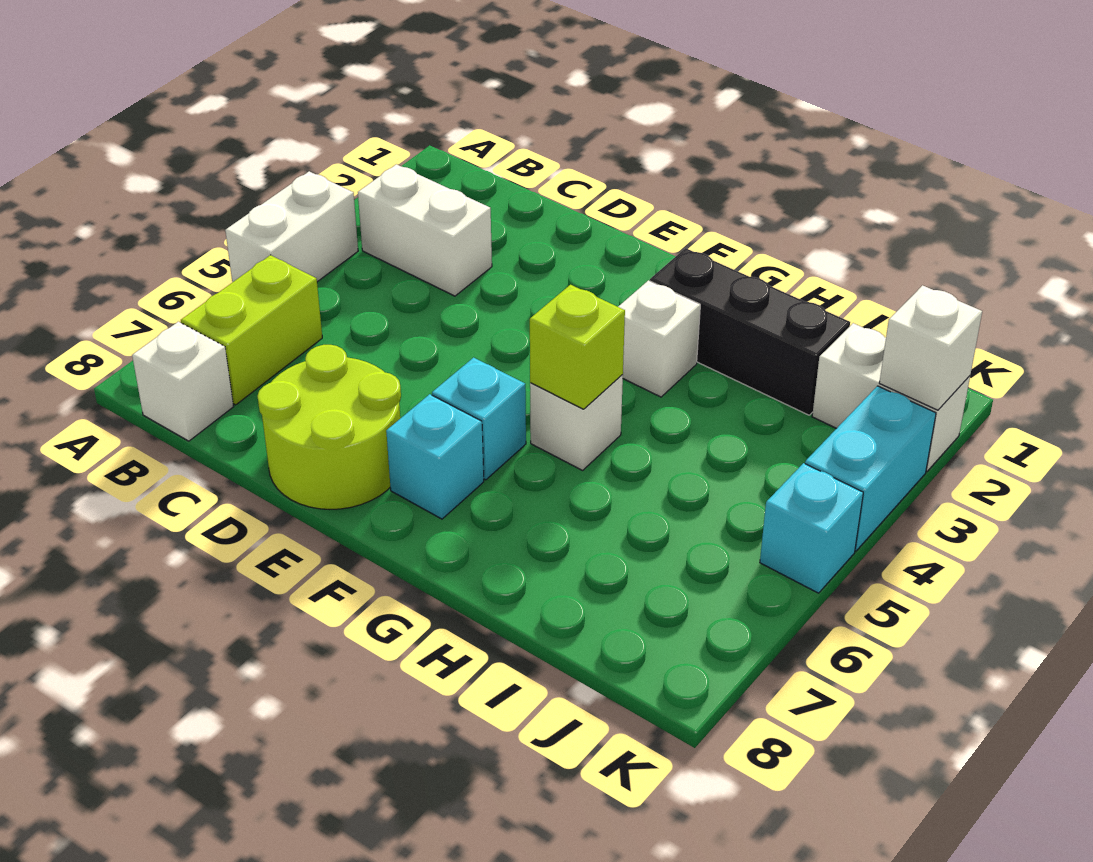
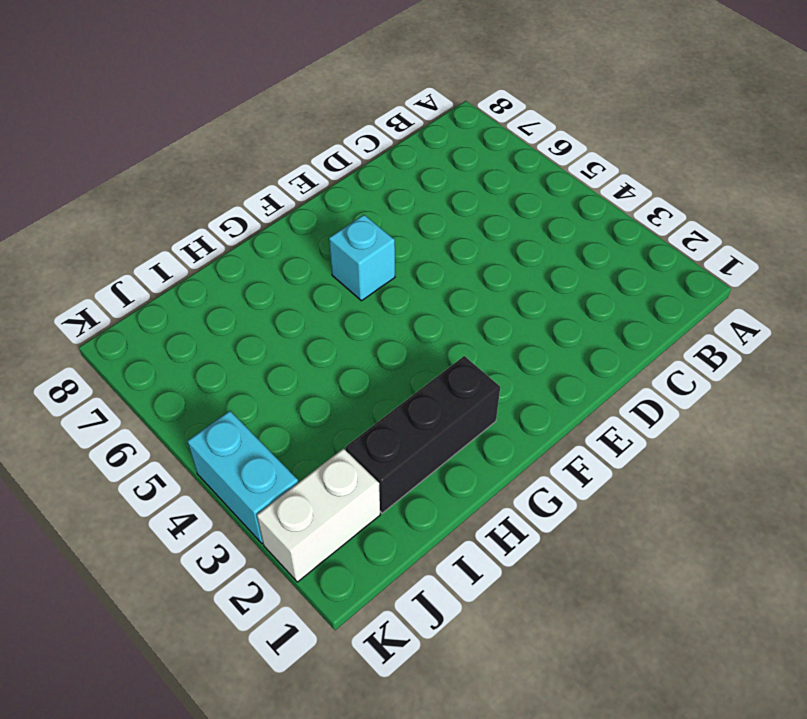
none -> white 1x2 brick [225,171,358,282]
none -> white 1x2 brick [358,164,492,296]
none -> lime 1x2 brick [181,255,322,405]

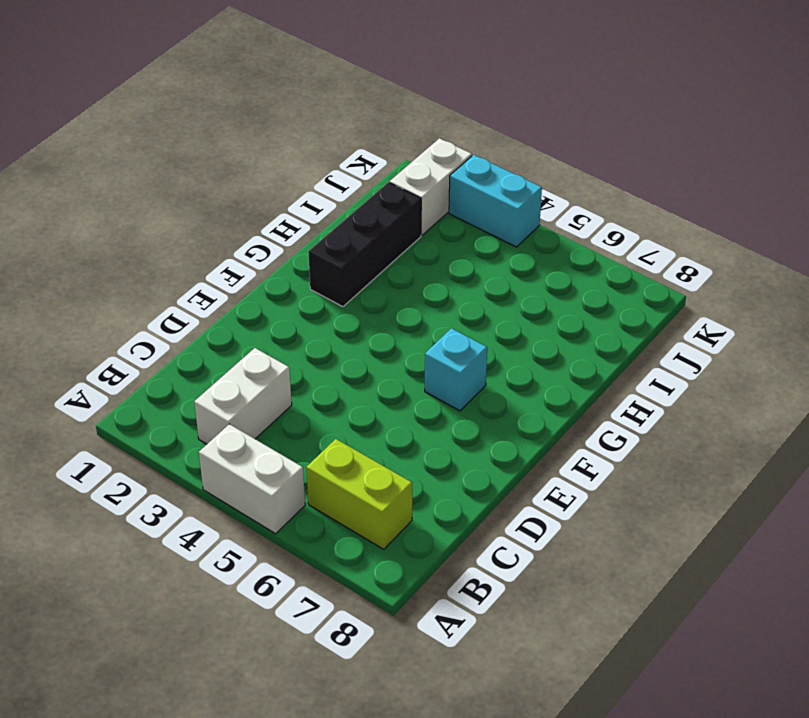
none -> white 1x1 brick [132,322,234,441]
none -> lime 2x2 round brick [258,345,401,509]
none -> cyan 1x1 brick [386,394,484,519]

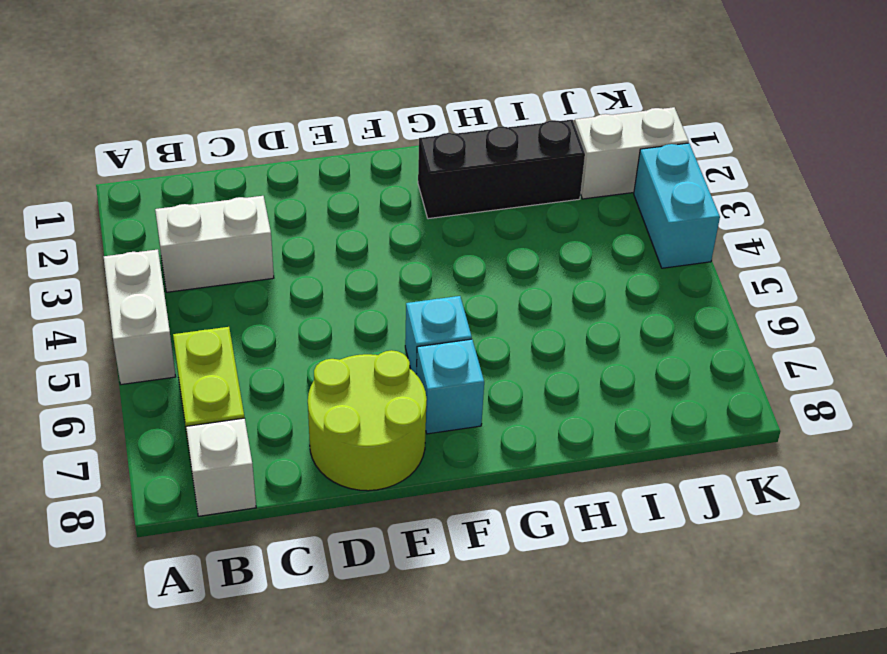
none -> white 1x1 brick [618,280,700,397]
none -> white 1x1 brick [530,375,623,470]
none -> cyan 1x1 brick [760,463,863,593]

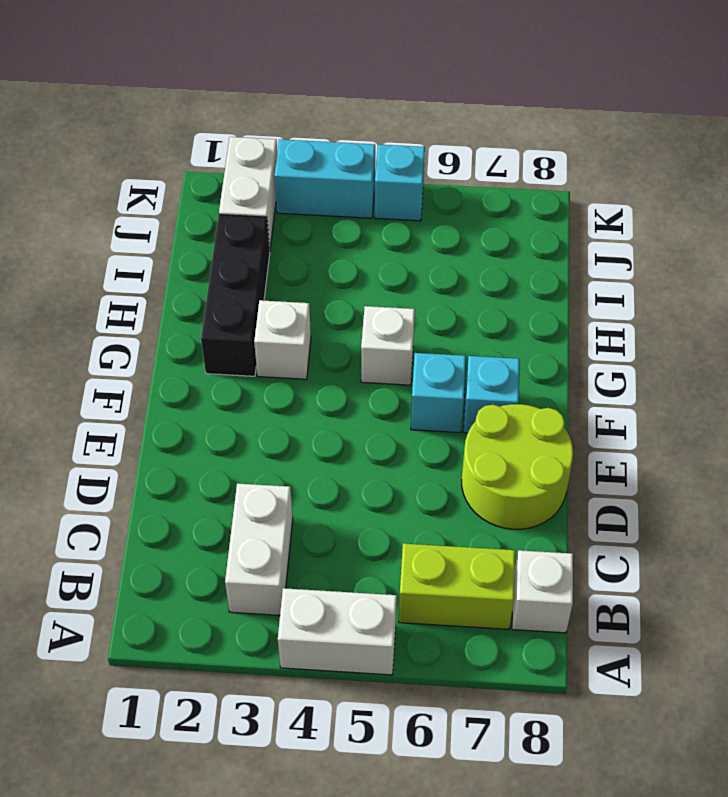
none -> lime 1x1 brick [530,285,625,409]
none -> white 1x1 brick [879,285,982,410]

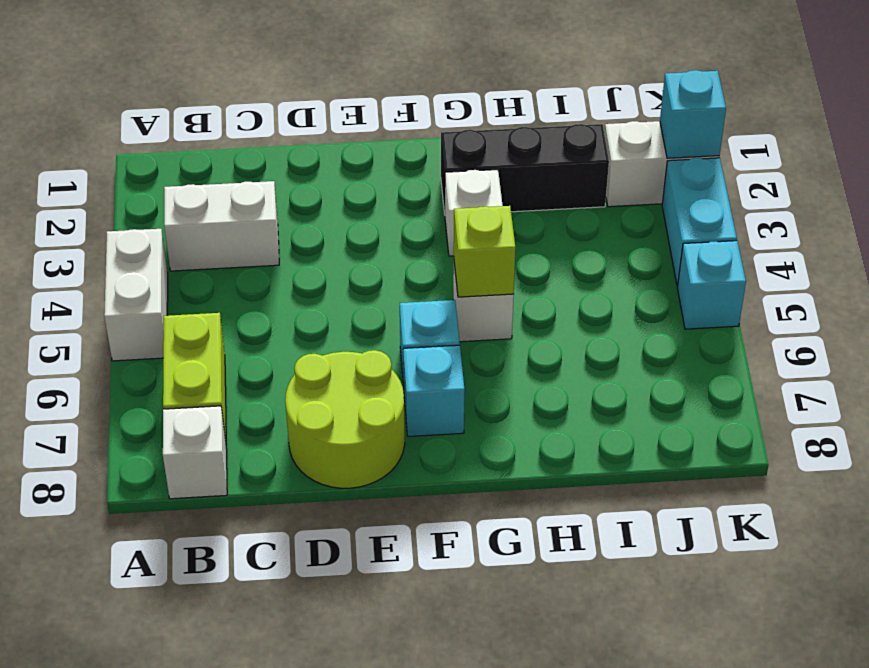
cyan 1x1 brick [660,70,726,158] -> white 1x1 brick [879,285,982,410]

